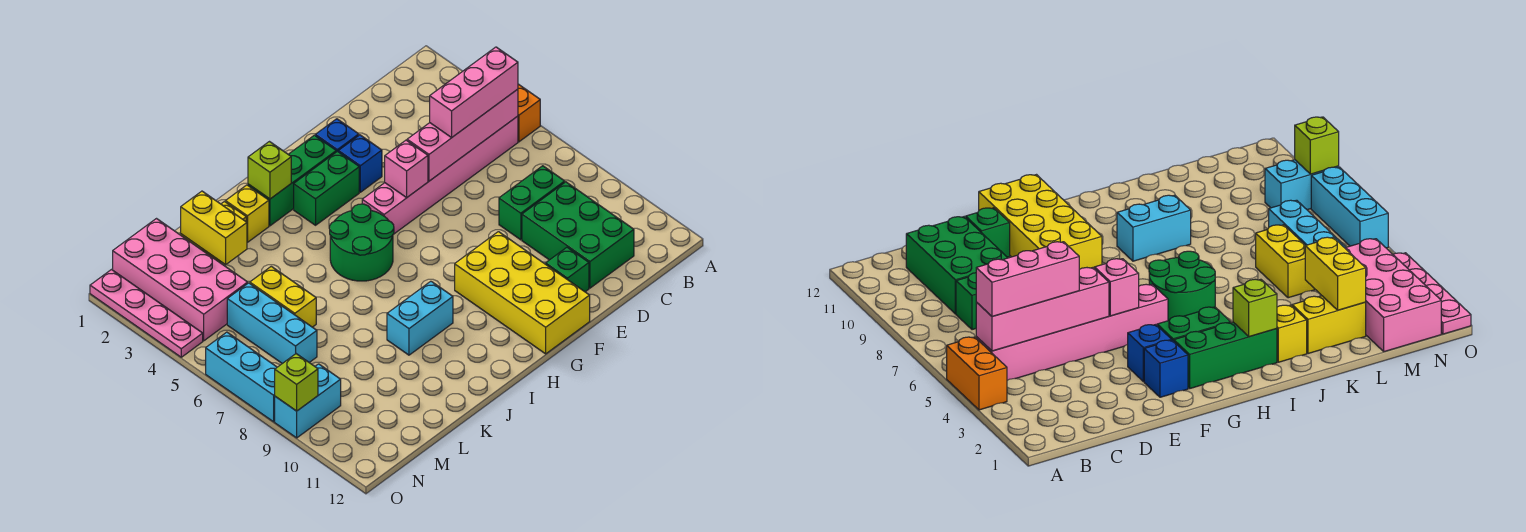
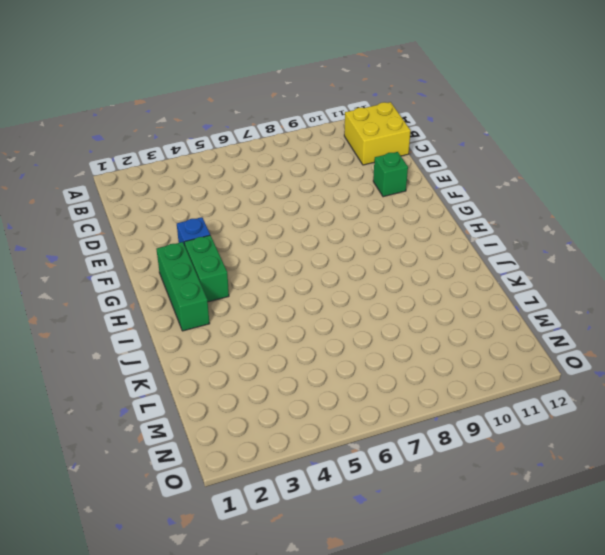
yellow 2x2 brick [344,102,411,165] -> green 2x3 brick [522,182,634,288]
none -> orange 1x2 brick [518,84,540,142]
none -> pink 1x6 brick [362,116,518,234]
none -> green 1x2 brick [499,166,565,240]

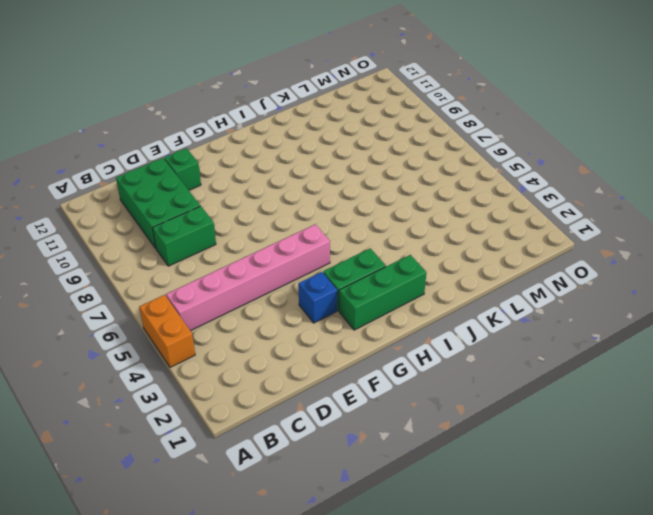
none -> blue 1x1 brick [315,119,359,152]
none -> yellow 2x4 brick [455,232,590,354]
none -> green 2x2 round brick [330,204,394,281]

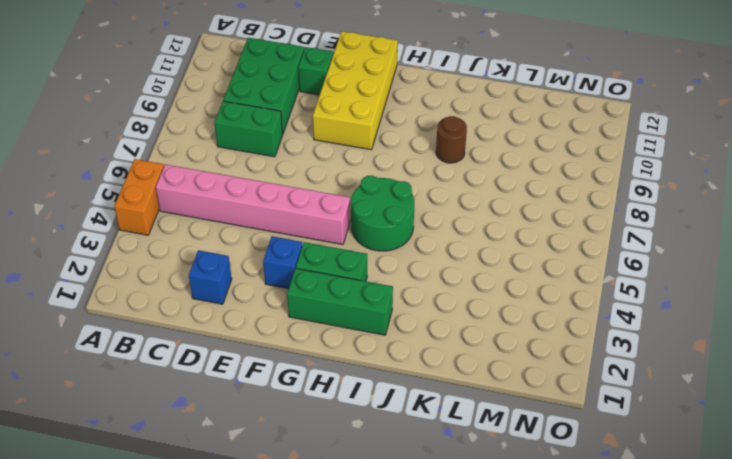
blue 1x1 brick [189,250,232,304] -> blue 1x1 brick moved to [315,119,359,152]
brown 1x1 round brick [436,116,467,163] -> cyan 1x2 brick [387,281,453,355]
none -> yellow 1x1 brick [226,185,269,242]
none -> yellow 1x2 brick [1292,296,1366,354]
none -> yellow 1x2 brick [250,266,316,327]

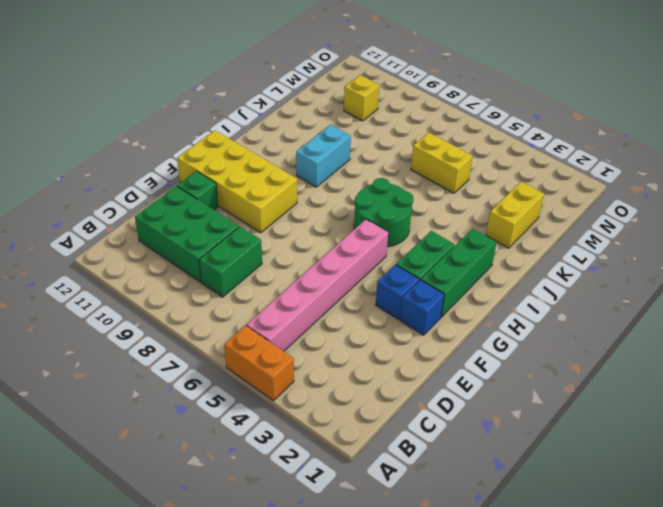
yellow 1x1 brick [344,75,379,121] -> yellow 1x1 brick moved to [226,185,269,242]
none -> pink 2x4 brick [113,219,248,341]
none -> cyan 1x3 brick [227,283,317,364]
none -> cyan 1x2 brick [275,364,341,438]

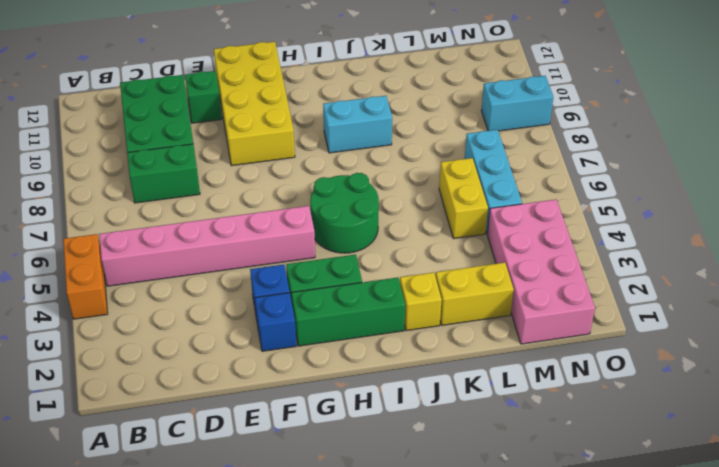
none -> pink 1x4 plate [90,270,203,357]
none -> cyan 1x3 brick [206,332,277,422]
none -> pink 1x4 brick [407,89,518,181]

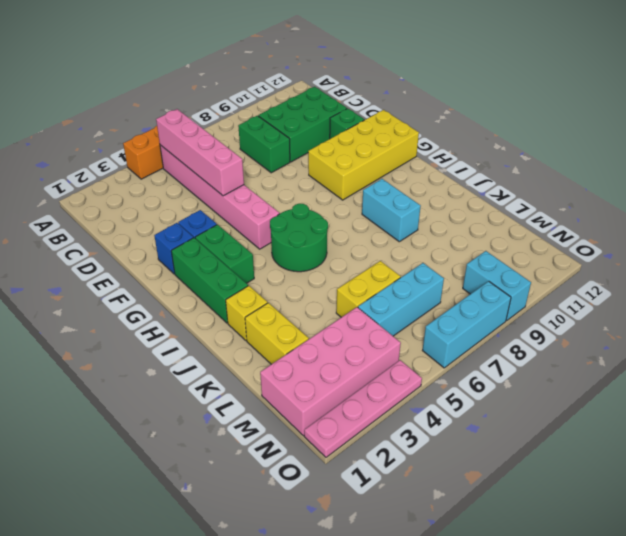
none -> pink 1x1 brick [385,140,428,197]
none -> lime 1x1 brick [248,142,291,199]
none -> yellow 1x2 brick [181,191,247,265]

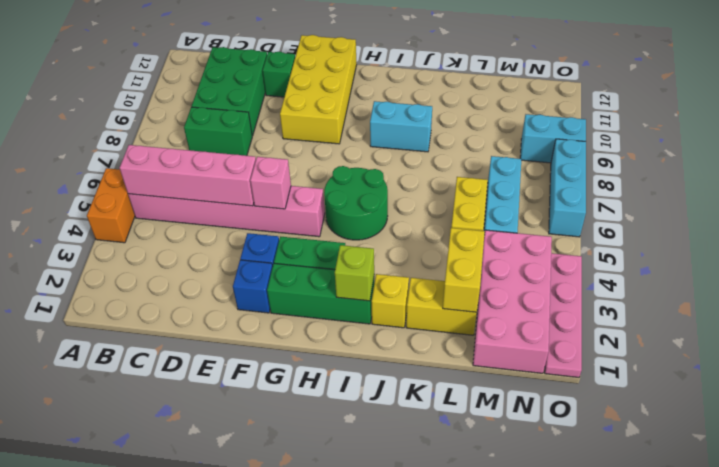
none -> lime 1x1 brick [275,354,318,411]
none -> pink 1x3 brick [430,47,518,137]

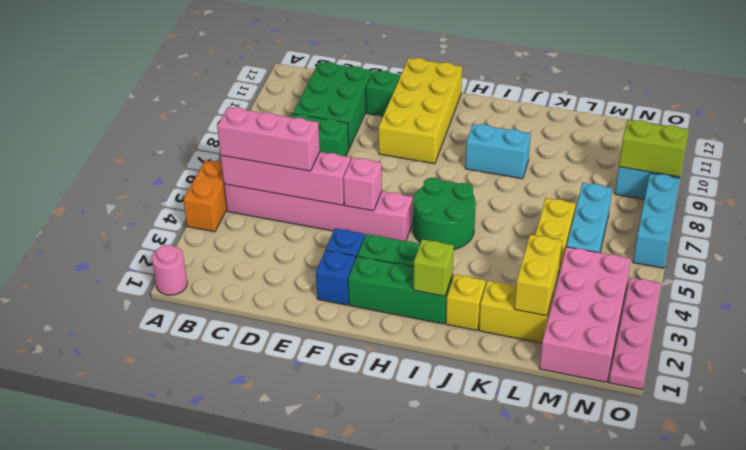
pink 1x1 round brick [152,245,187,295] -> none
lime 1x2 brick [619,120,689,177] -> lime 1x1 brick [275,354,318,411]

